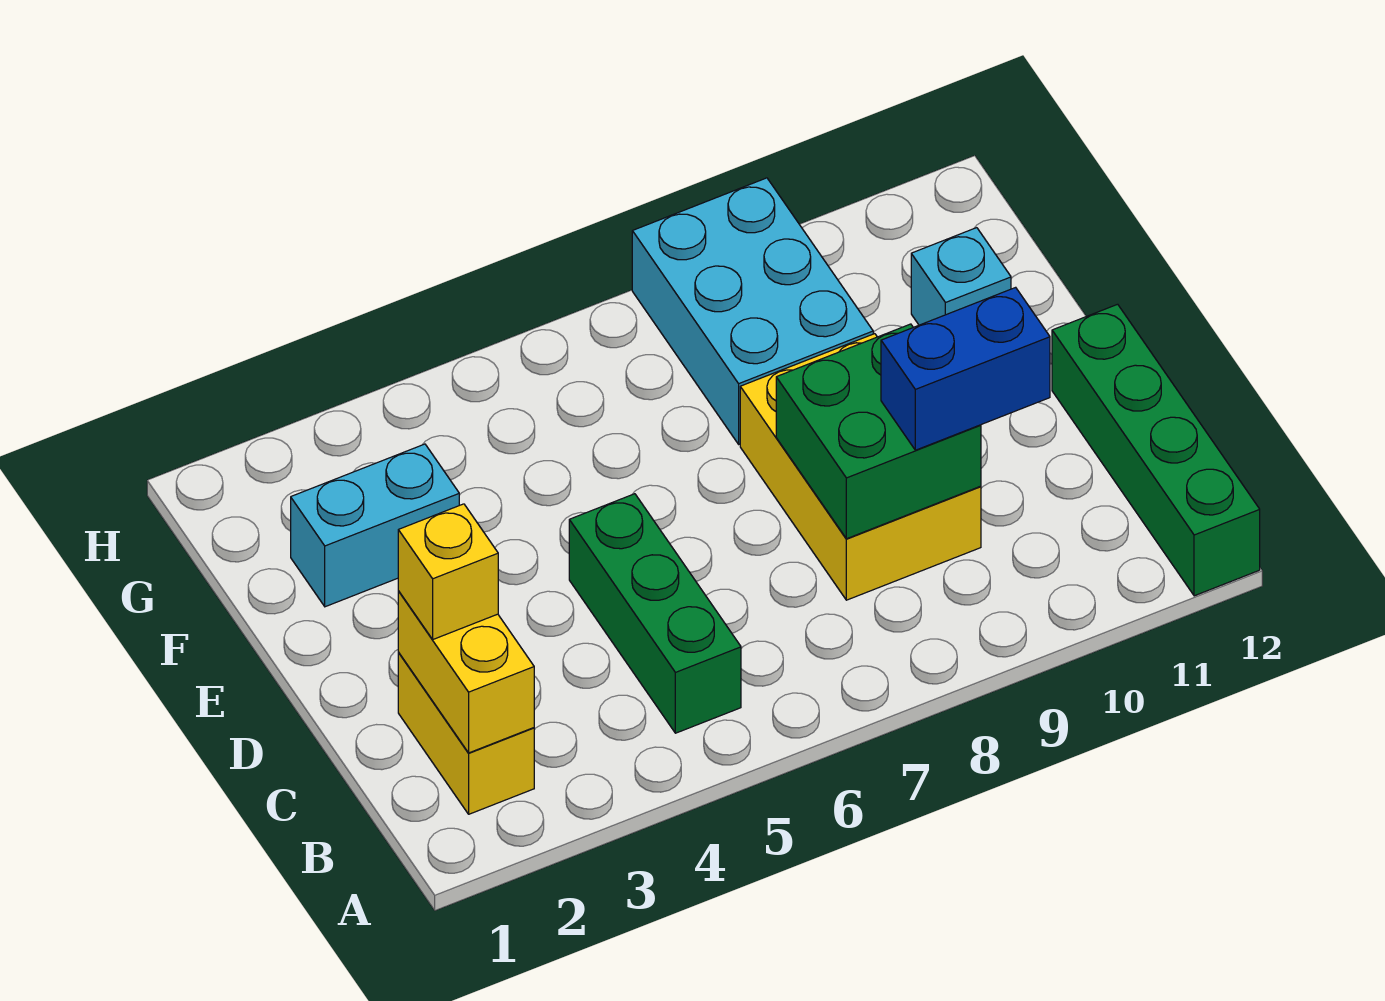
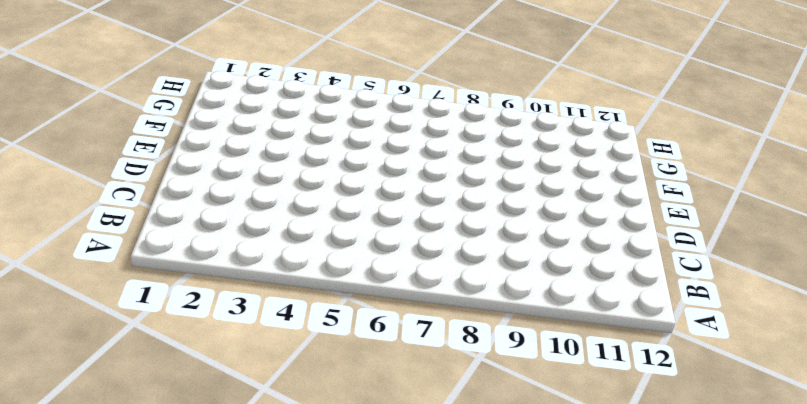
none -> green 1x4 brick [1052,304,1260,596]
none -> yellow 1x2 brick [398,653,534,814]

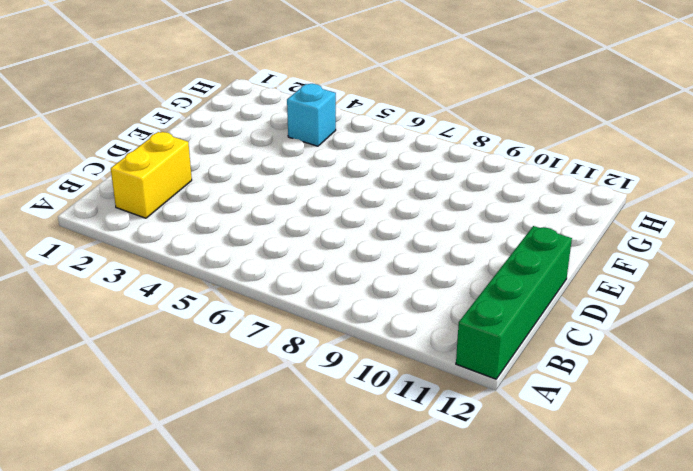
cyan 1x1 brick [287,84,336,146] -> cyan 1x1 brick moved to [911,228,1011,325]
none -> green 1x3 brick [569,494,741,733]
none -> yellow 2x3 brick [740,334,981,600]

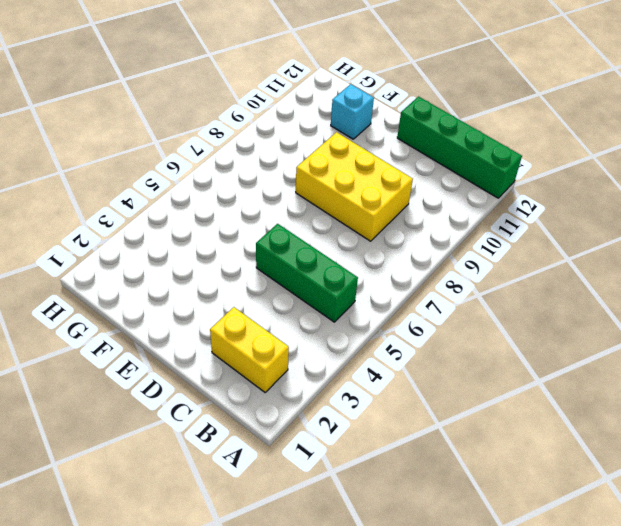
none -> cyan 1x2 brick [291,444,459,607]
none -> cyan 2x3 brick [632,178,873,444]

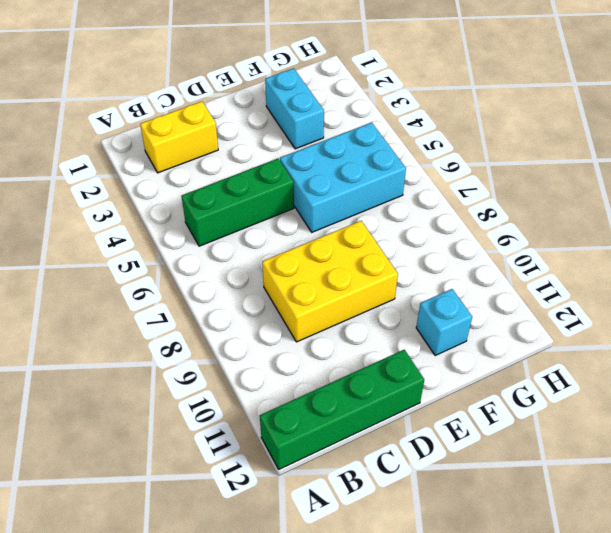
cyan 2x3 brick [280,123,406,232] -> cyan 2x3 brick moved to [632,178,873,444]
none -> yellow 1x2 brick [398,591,534,753]
none -> green 2x2 brick [776,324,981,539]

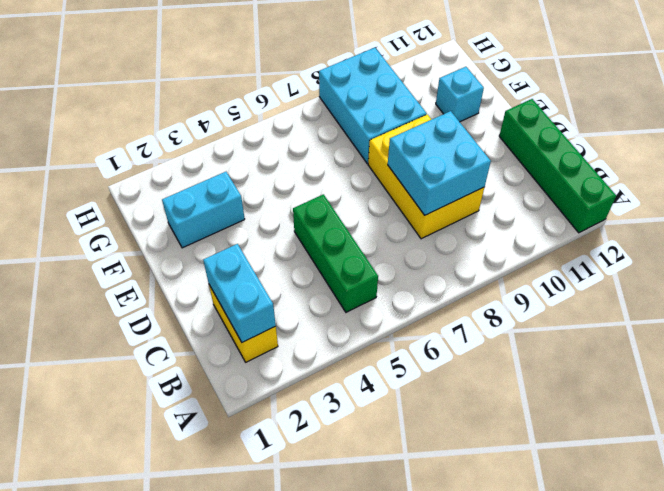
cyan 1x2 brick [203,244,276,342] -> yellow 1x2 brick [398,591,534,753]
cyan 2x2 brick [388,111,491,215] -> green 2x2 brick [776,324,981,539]
none -> yellow 1x1 brick [398,504,498,639]
none -> blue 1x2 brick [881,287,1050,450]

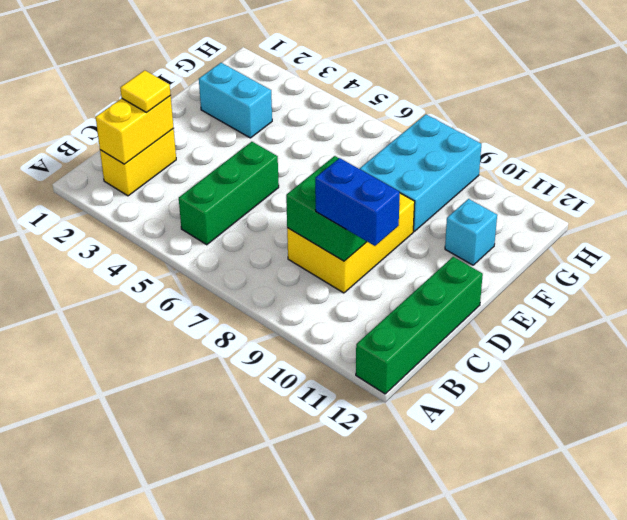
yellow 1x1 tile [120,70,171,112] -> yellow 1x1 brick [398,504,498,639]

